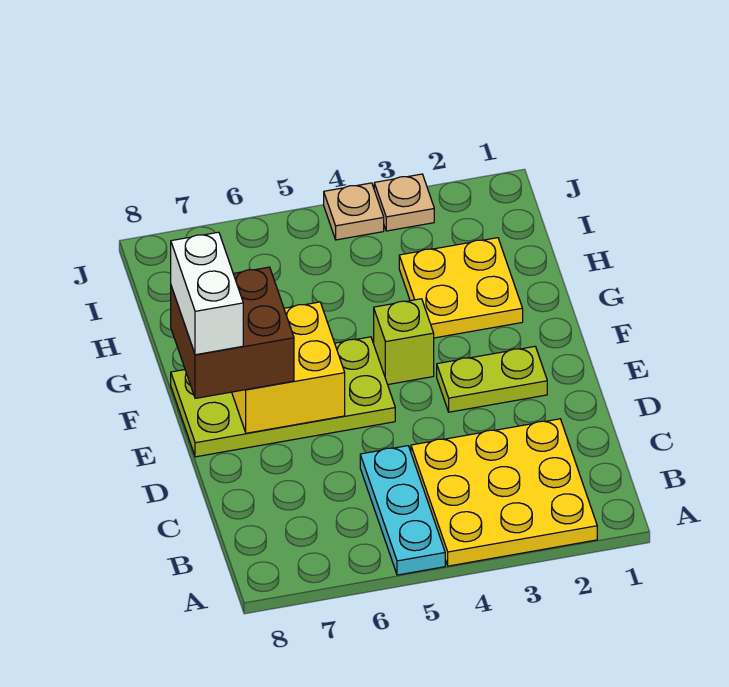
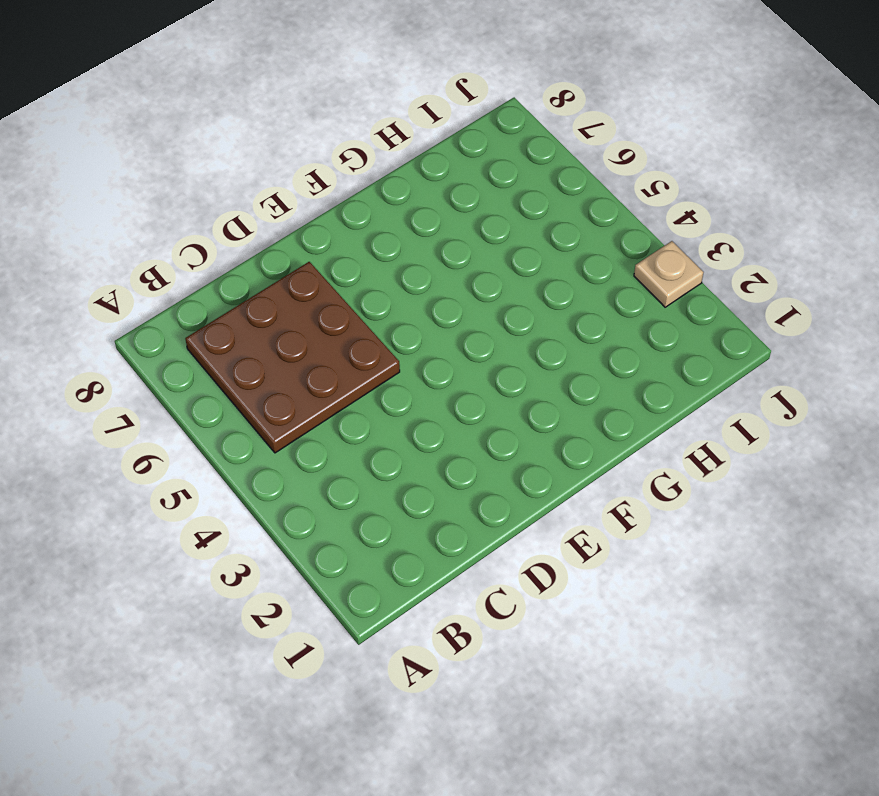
brown 3x3 plate [185,262,400,453] -> cyan 1x3 plate [360,446,445,575]
none -> yellow 3x3 plate [411,419,597,566]
none -> lime 1x2 plate [437,346,547,412]

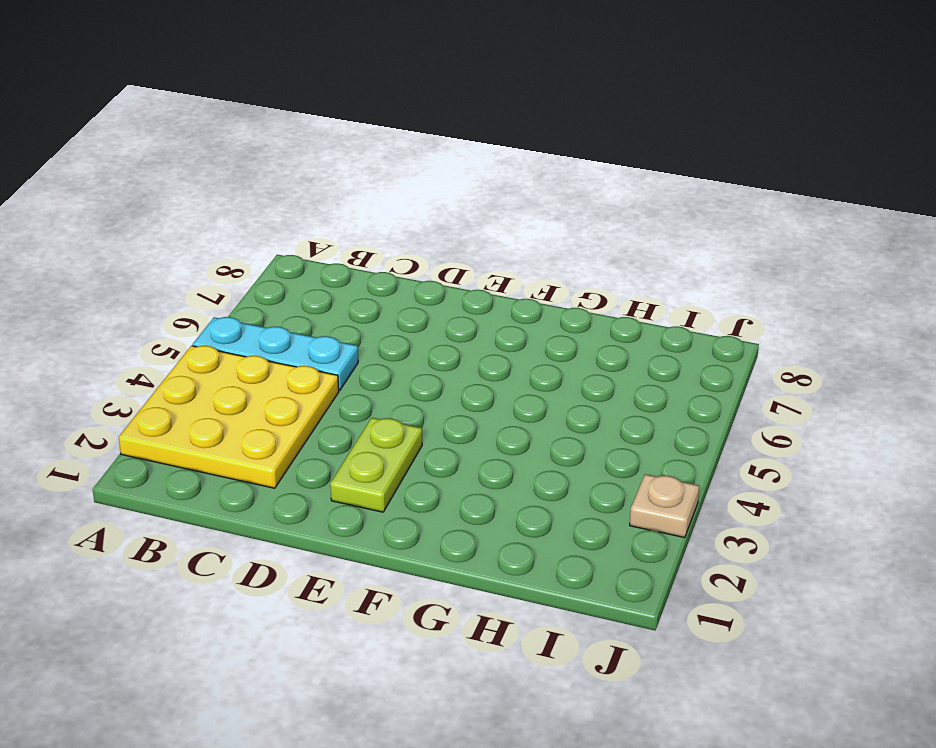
none -> lime 2x4 plate [171,337,395,457]
none -> lime 1x1 brick [374,299,434,384]

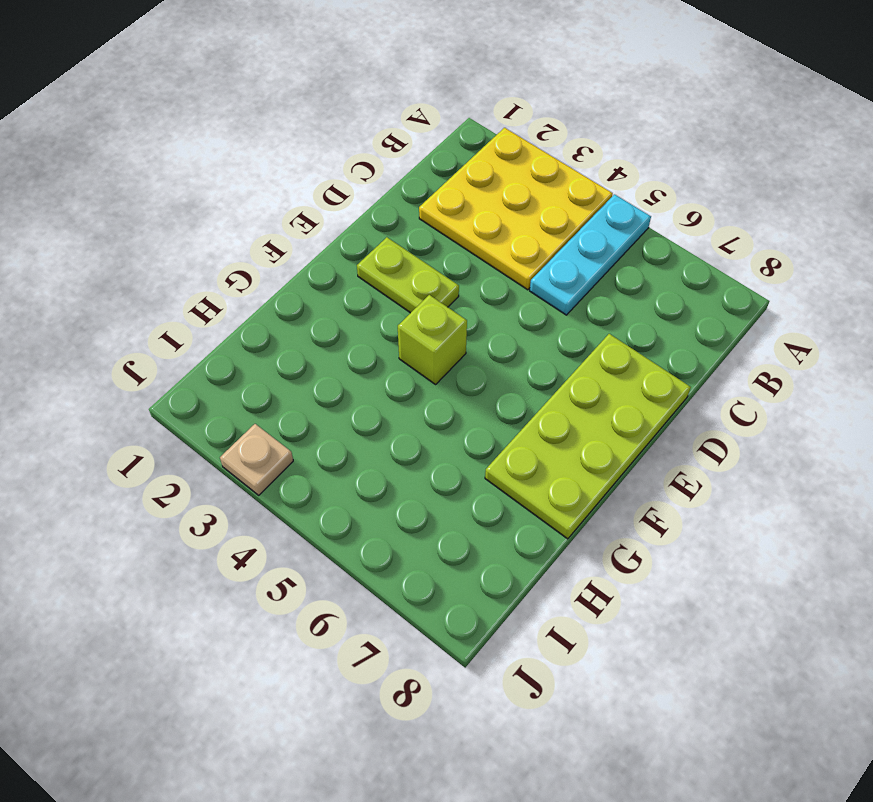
lime 2x4 plate [485,334,691,539] -> lime 2x4 plate turned to [171,337,395,457]
none -> yellow 2x2 plate [399,238,523,338]
none -> tan 1x1 plate [324,183,384,240]

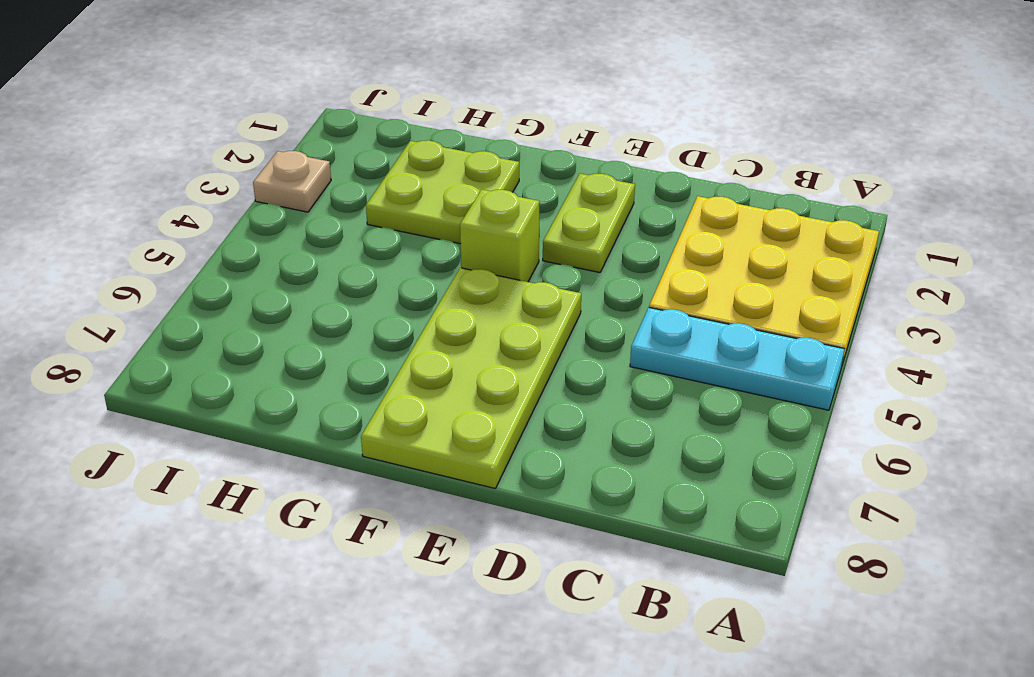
lime 2x2 plate [366,140,519,244] -> yellow 2x2 plate [399,238,523,338]
none -> tan 1x1 plate [324,183,384,240]
none -> yellow 2x2 brick [232,302,345,433]

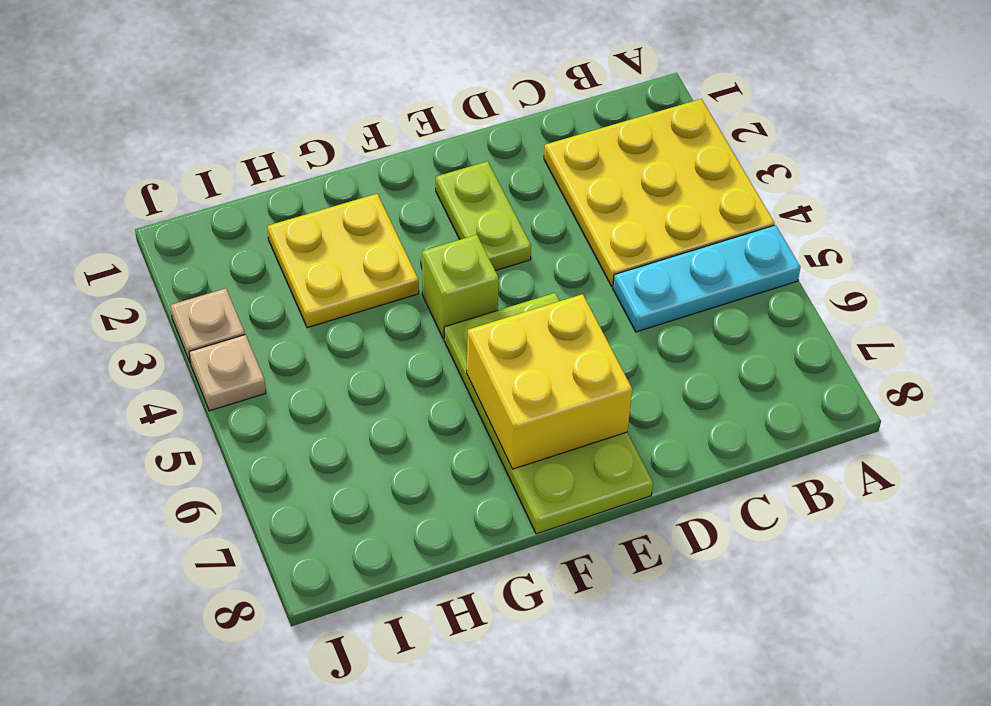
none -> brown 2x2 brick [171,267,294,398]
none -> white 1x2 brick [171,232,243,355]

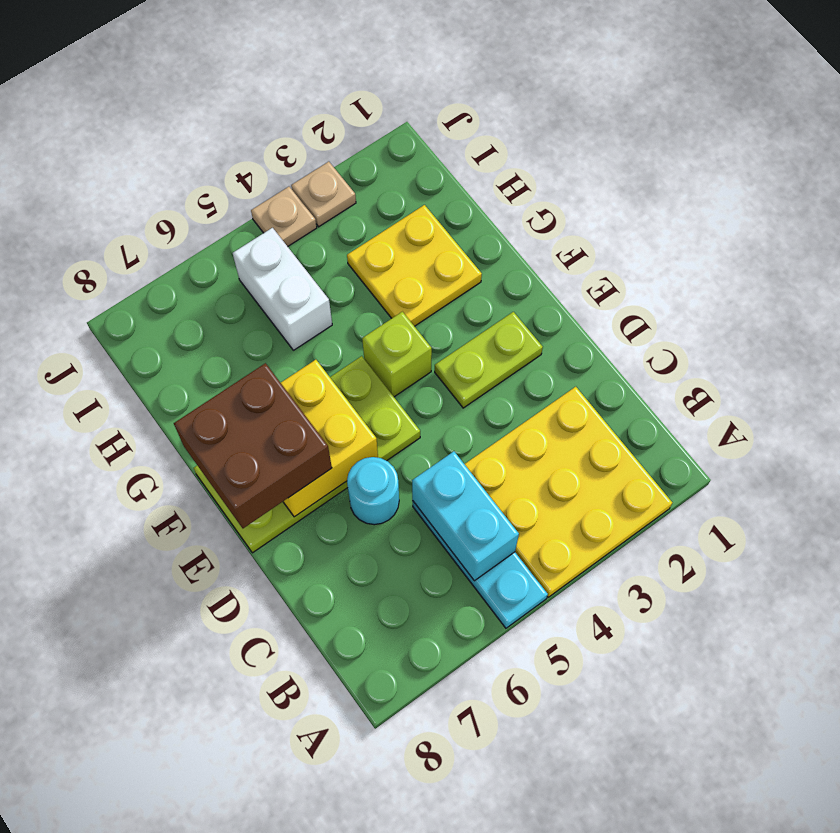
cyan 1x2 brick [412,451,519,581] -> none
cyan 1x1 round brick [347,457,399,525] -> none
white 1x2 brick [233,228,332,350] -> white 1x2 brick moved to [171,232,243,355]

